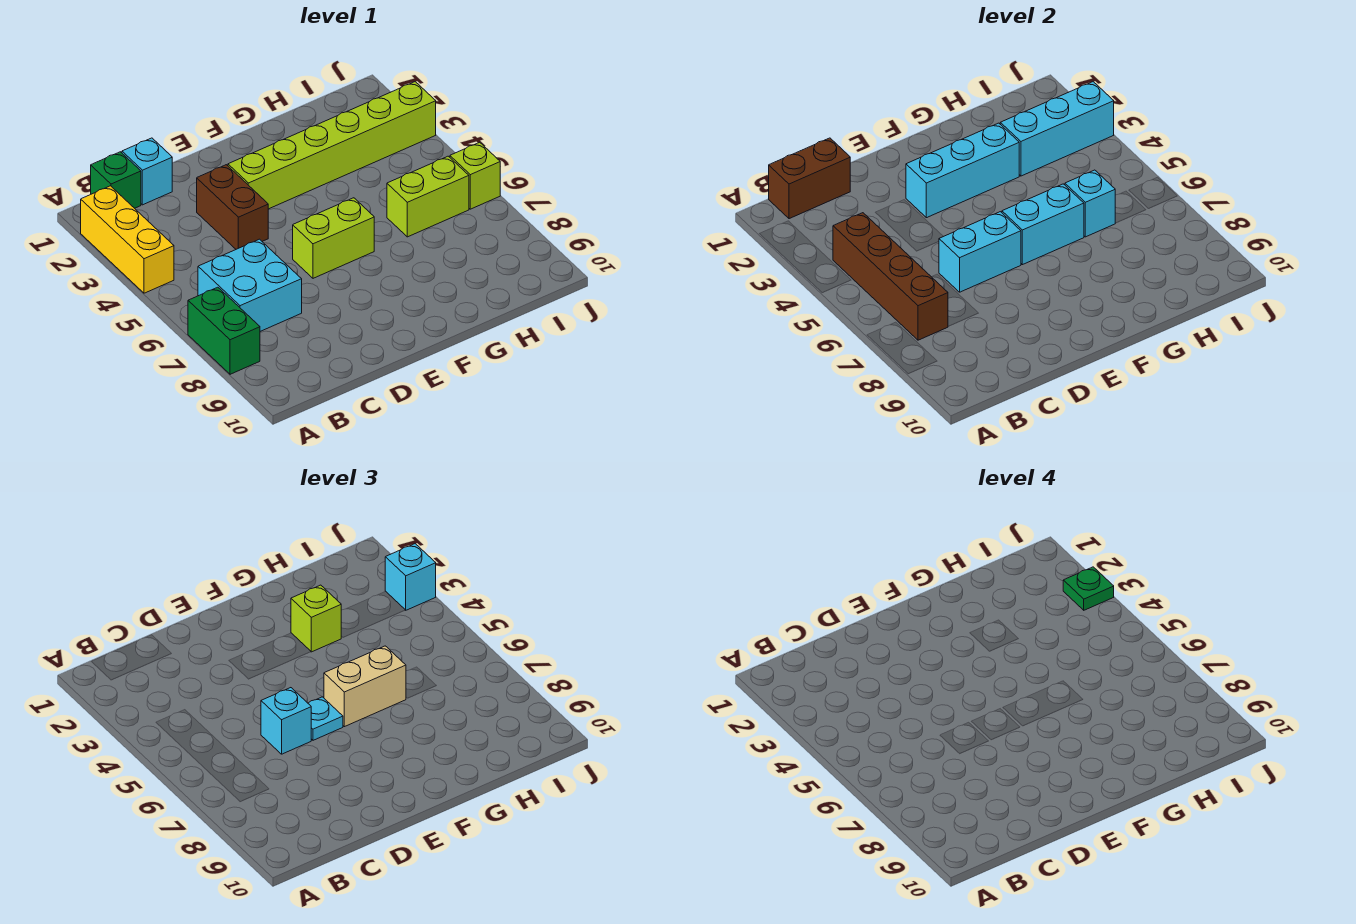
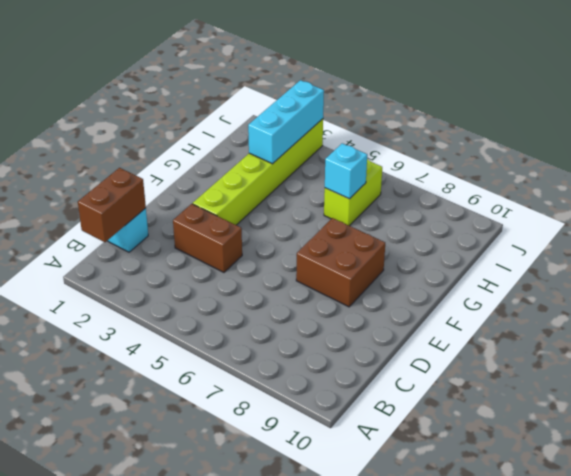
brown 2x2 brick [296,218,385,307] -> none
none -> yellow 1x3 brick [81,186,174,293]
none -> green 1x2 brick [188,287,260,374]
none -> green 1x1 brick [91,152,141,208]

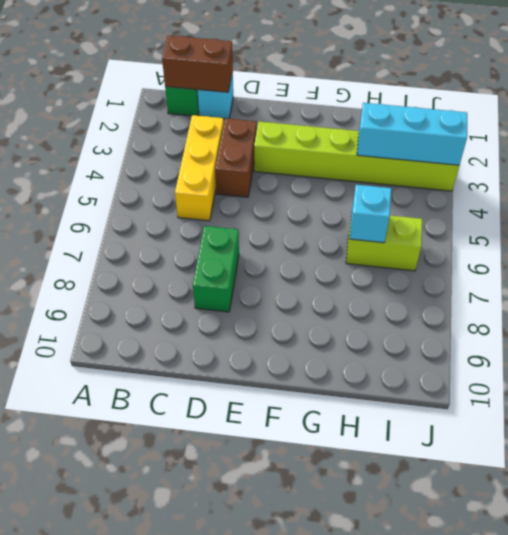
yellow 1x3 brick [175,115,224,221] -> yellow 1x3 brick moved to [81,186,174,293]
green 1x2 brick [193,226,239,312] -> green 1x2 brick moved to [188,287,260,374]
none -> cyan 2x2 brick [198,239,302,331]
none -> lime 1x2 brick [293,198,374,278]
none -> lime 1x1 brick [450,142,500,209]

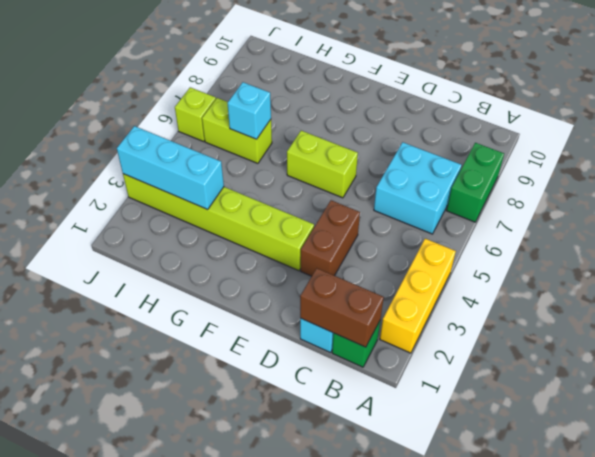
none -> brown 1x4 brick [833,213,948,340]
none -> cyan 1x2 brick [939,212,1021,292]
none -> cyan 1x3 brick [906,123,1019,218]

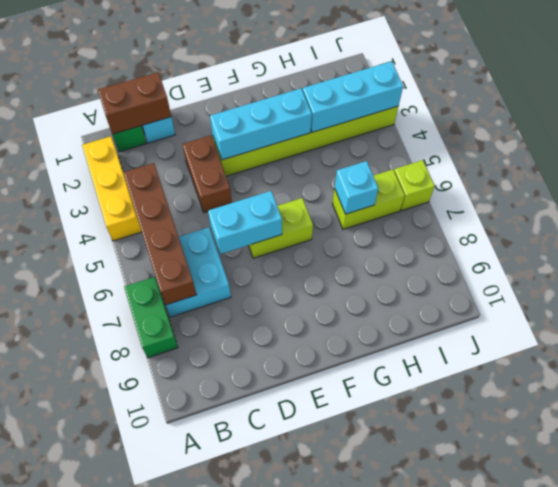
none -> cyan 1x2 brick [1002,184,1084,265]
none -> cyan 1x1 brick [261,688,311,754]
none -> cyan 1x1 plate [308,697,343,740]

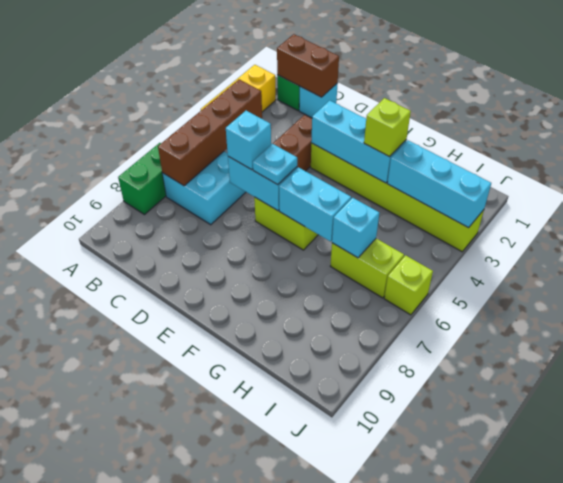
none -> tan 1x2 brick [324,646,406,727]
none -> cyan 1x1 brick [385,544,436,610]
none -> green 1x1 plate [1063,567,1114,610]

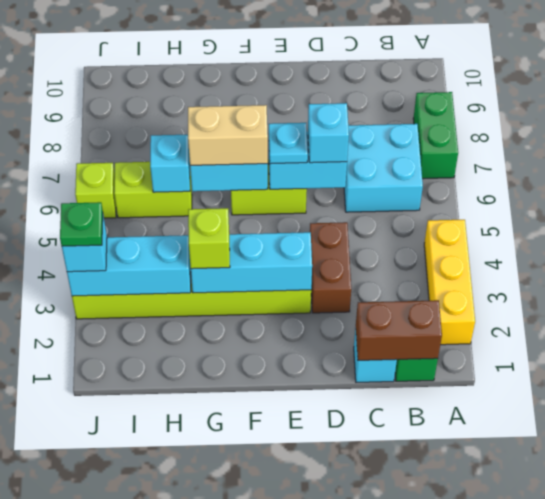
none -> brown 1x4 brick [833,213,948,340]

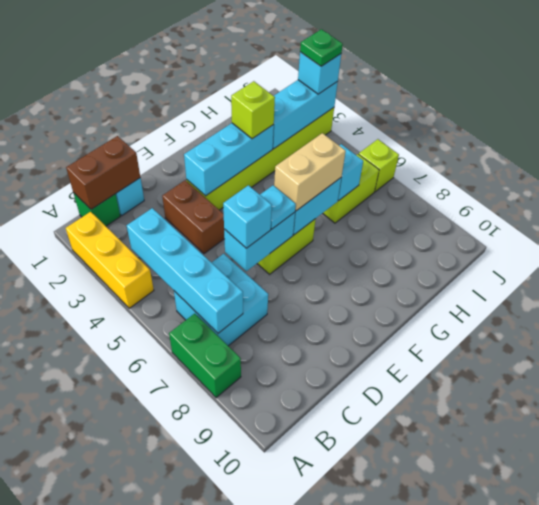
cyan 1x4 brick [127,208,243,333] -> brown 1x4 brick [833,213,948,340]

